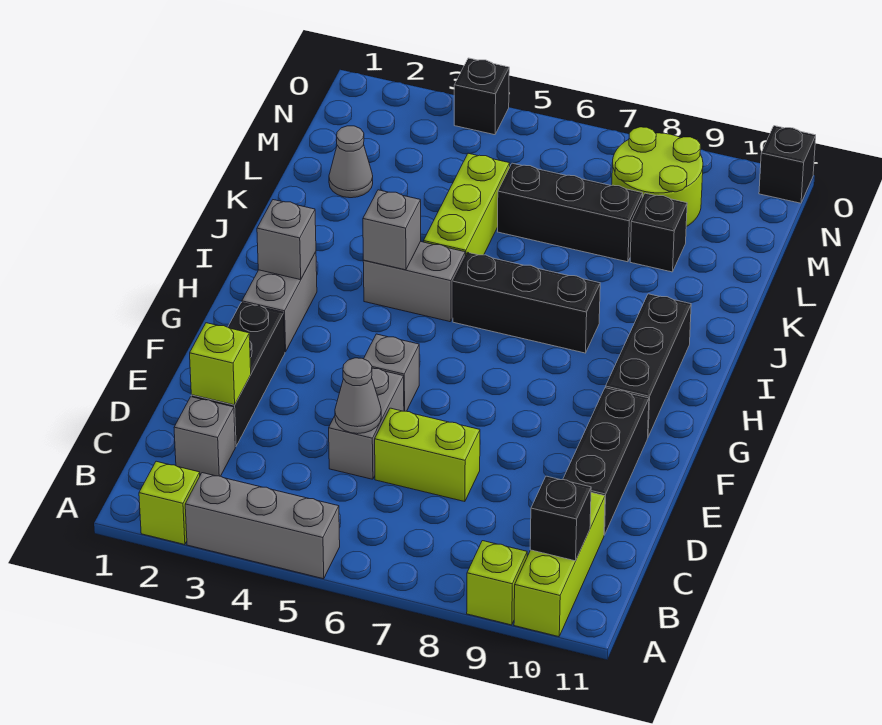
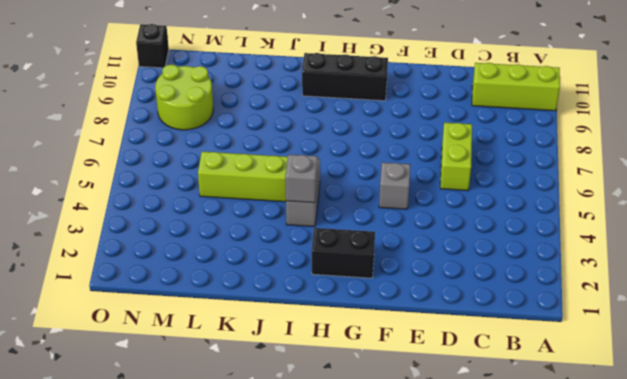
black 1x2 brick [312,228,375,278] -> grey 1x2 brick [242,252,317,352]
none -> lime 1x1 brick [139,461,200,545]
none -> grey 1x3 brick [185,473,340,579]
none -> lime 1x1 brick [467,541,527,625]

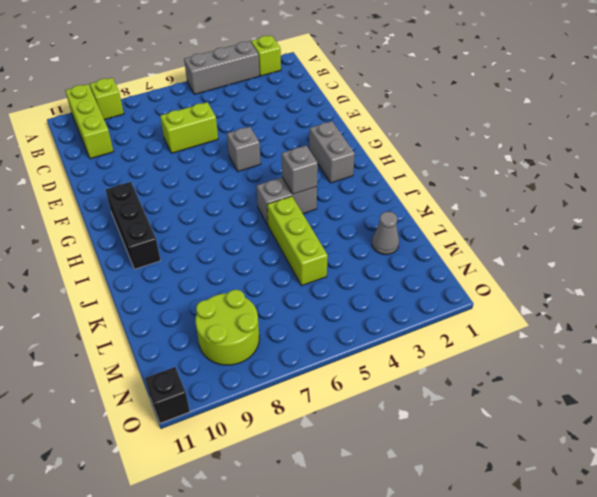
none -> grey 1x1 brick [174,397,235,476]
none -> black 1x3 brick [191,302,285,446]
none -> grey 1x2 brick [329,368,404,479]

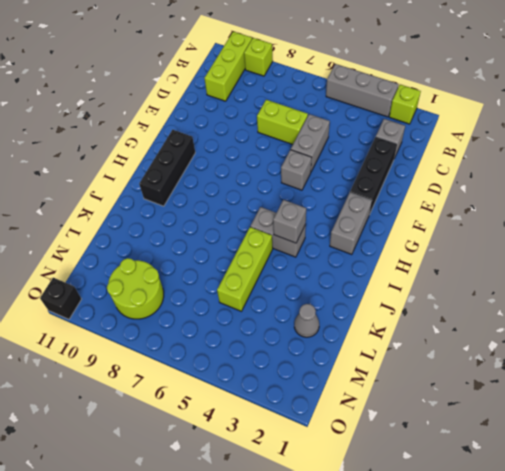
none -> black 1x3 brick [563,388,649,535]
none -> black 1x3 brick [453,253,600,353]
none -> black 1x3 brick [498,163,643,262]

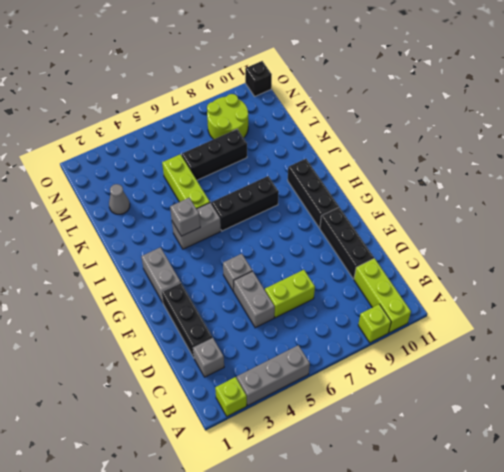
none -> black 1x1 brick [630,193,687,272]
none -> black 1x1 brick [454,58,509,135]
none -> black 1x1 brick [530,476,591,561]

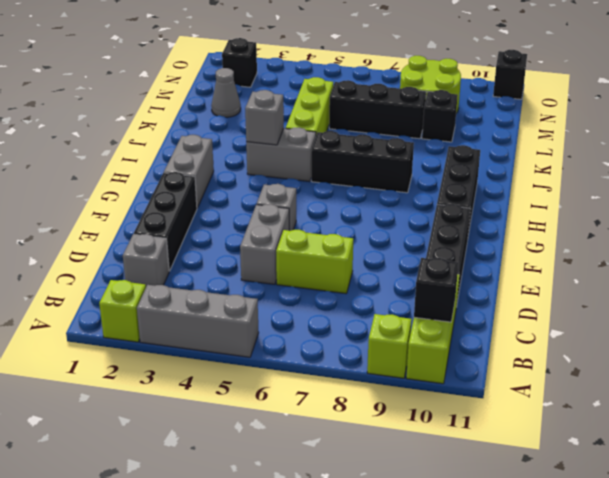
black 1x1 brick [222,38,257,87] -> black 1x1 brick moved to [454,58,509,135]
none -> lime 1x1 brick [190,323,251,405]
none -> grey 1x1 cone [335,358,381,434]
none -> grey 1x1 brick [257,200,316,280]

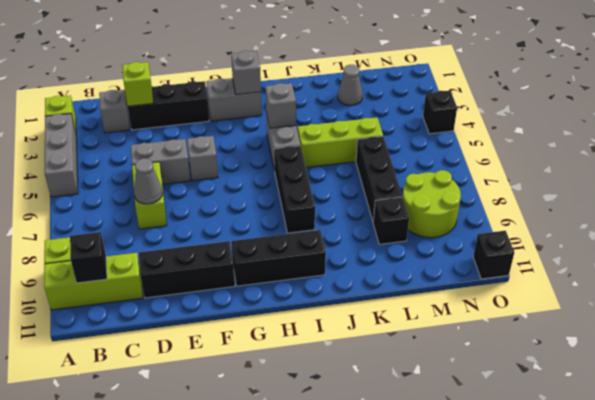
grey 1x1 cone [134,158,163,204] -> grey 1x1 cone moved to [335,358,381,434]

